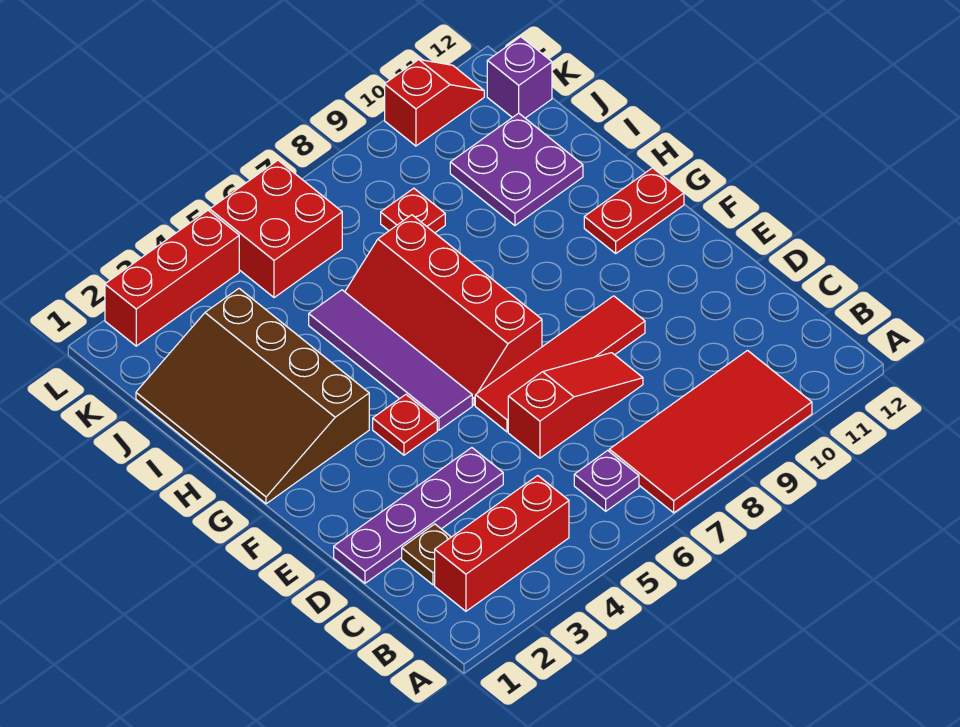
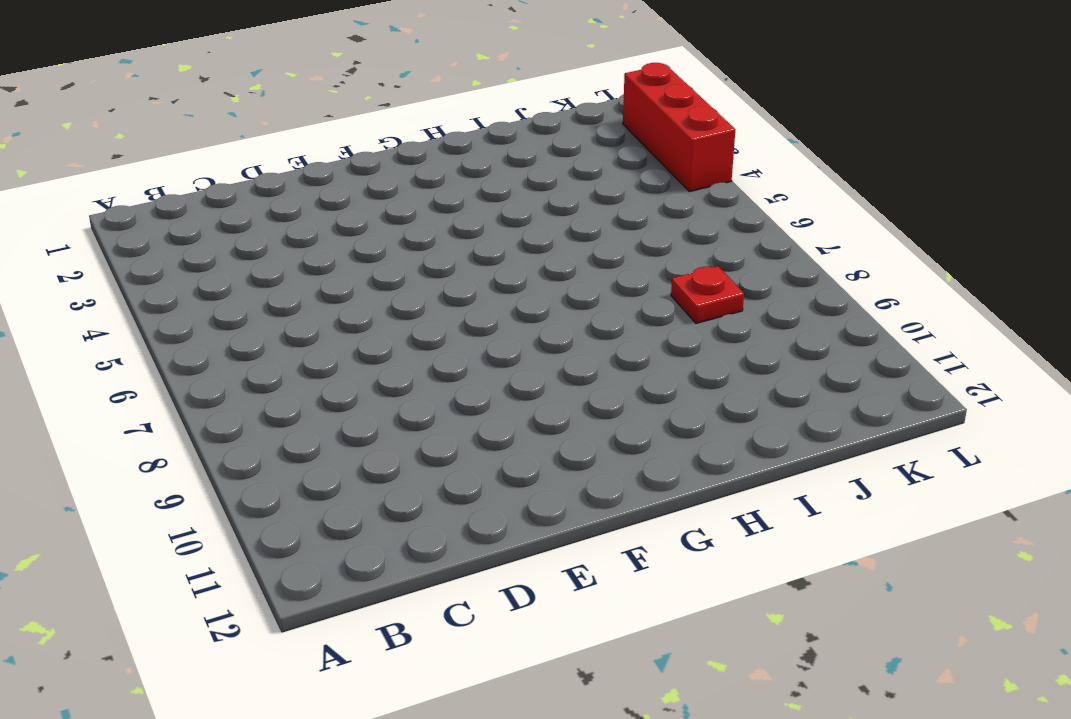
none -> red 2x4 tile [609,351,812,513]
none -> red 1x3 brick [435,476,569,611]
none -> purple 1x1 plate [574,450,639,511]

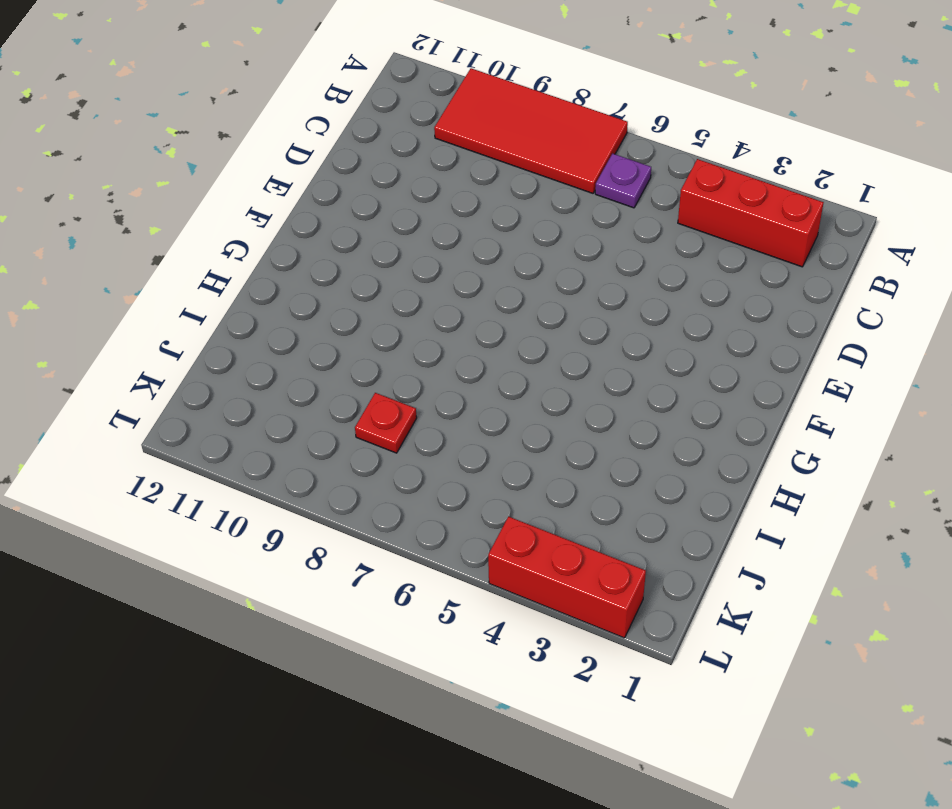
none -> brown 1x1 plate [402,524,451,585]
none -> purple 1x4 plate [334,448,503,583]
none -> red 1x3 slope [508,353,643,458]

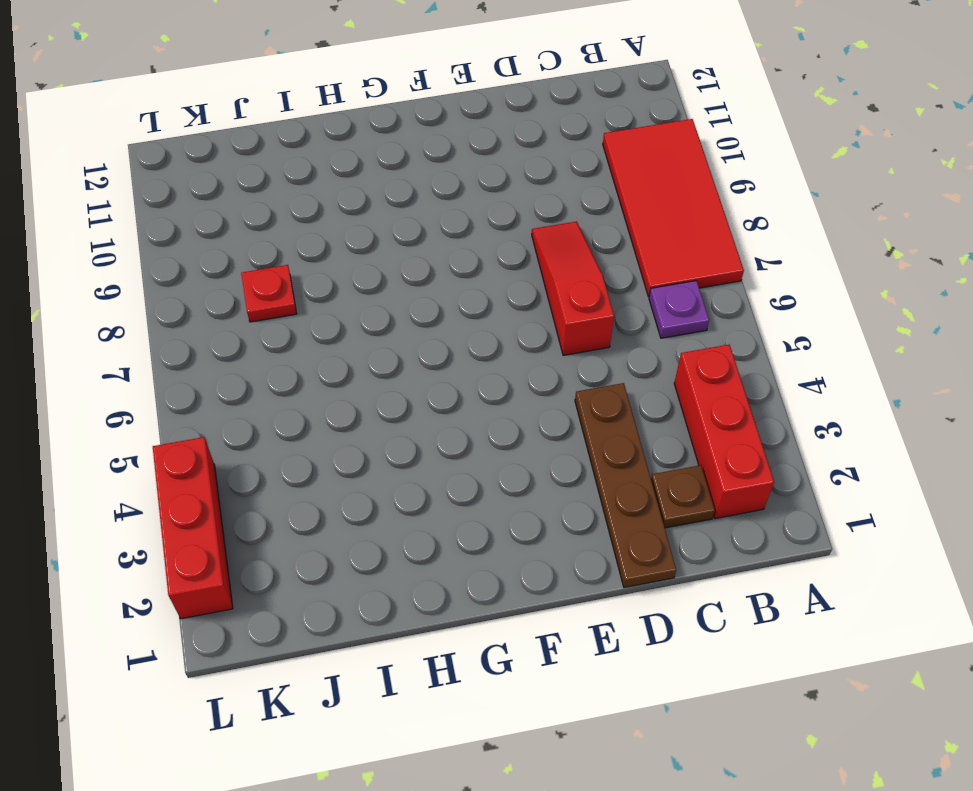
brown 1x4 plate [575,383,676,588] -> purple 1x4 plate [334,448,503,583]
none -> red 1x4 tile [475,296,645,432]
none -> red 1x1 plate [373,395,437,455]
none -> purple 1x4 tile [309,290,472,430]

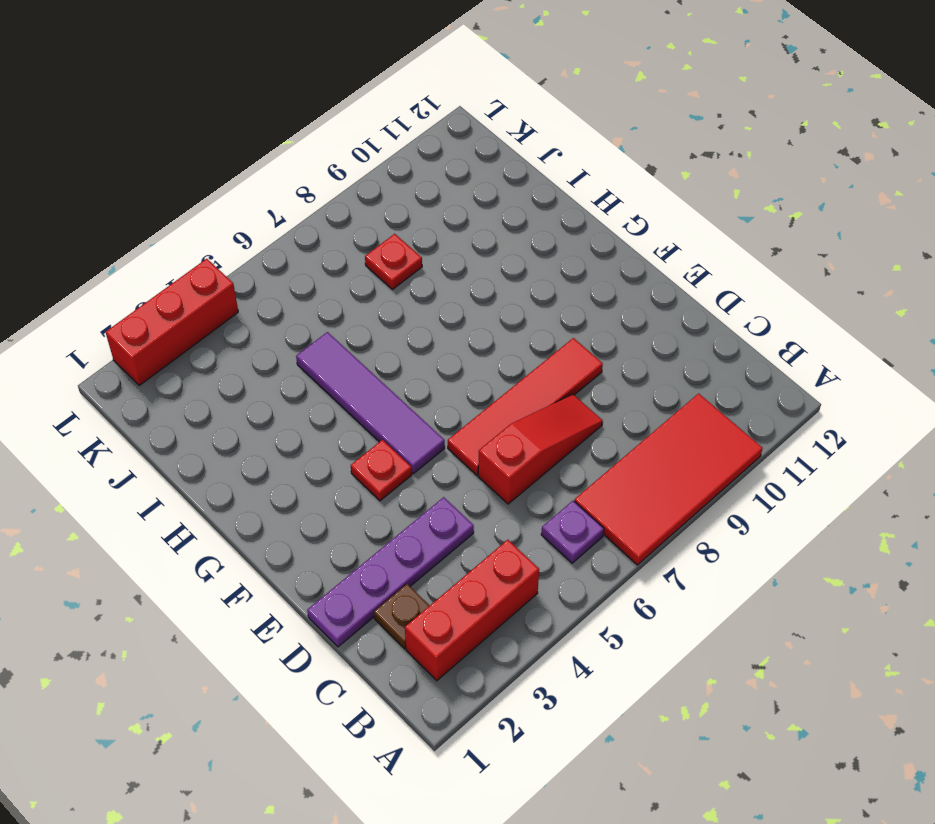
none -> red 2x4 slope [345,215,542,405]
none -> brown 3x4 slope [136,289,369,504]
none -> red 1x2 plate [584,168,684,253]

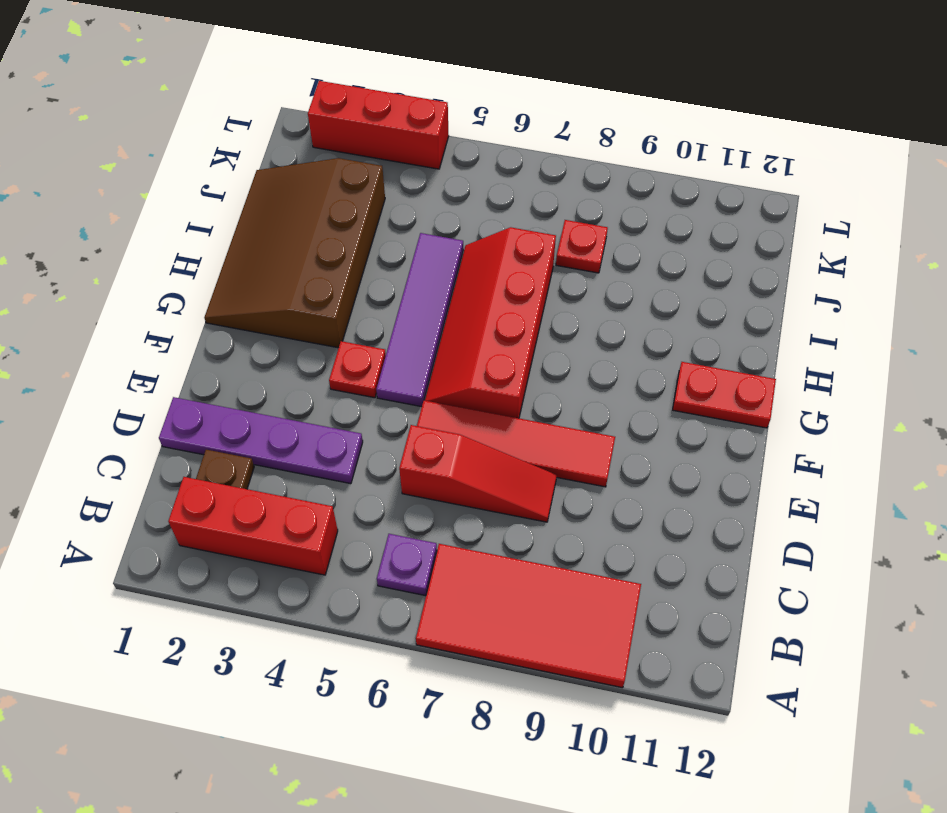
none -> purple 2x2 plate [450,113,583,226]
none -> red 2x2 brick [210,160,342,298]
none -> purple 1x1 brick [487,37,552,118]

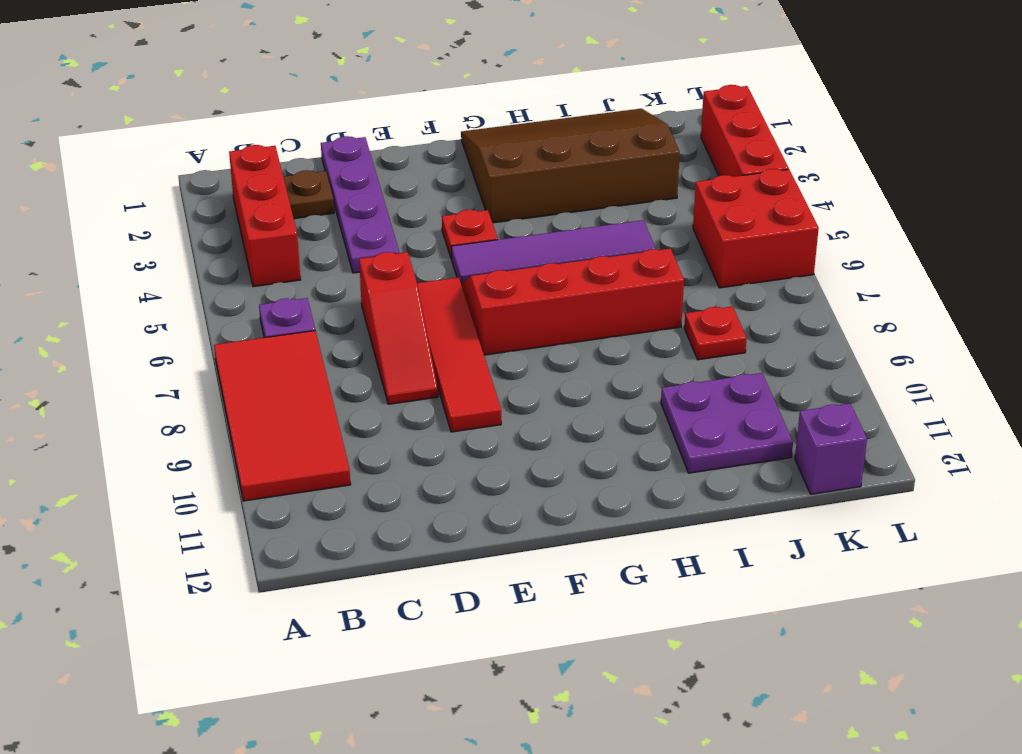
none -> red 1x2 plate [584,168,684,253]
none -> red 1x2 slope [385,60,484,146]

